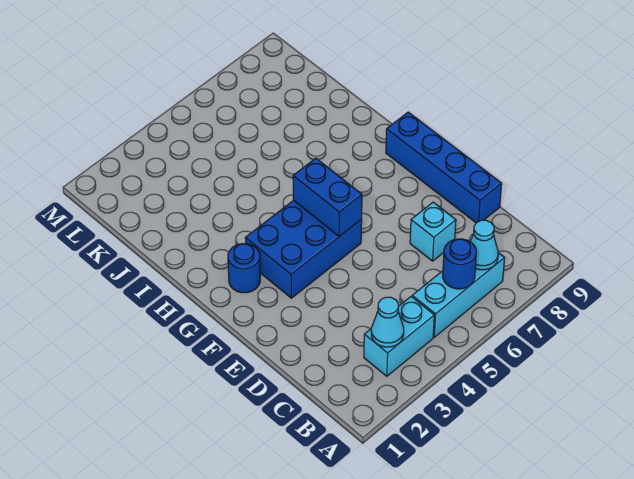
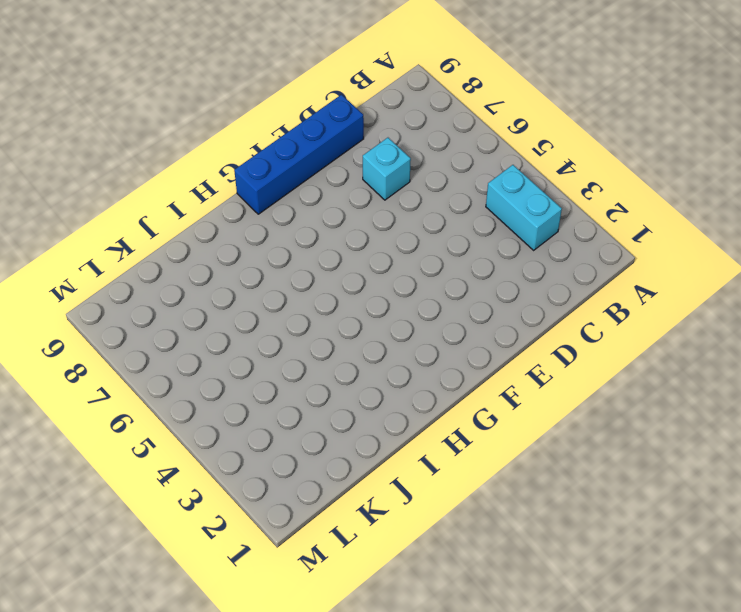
none -> cyan 1x3 brick [412,253,505,337]
none -> blue 2x3 brick [245,200,362,298]

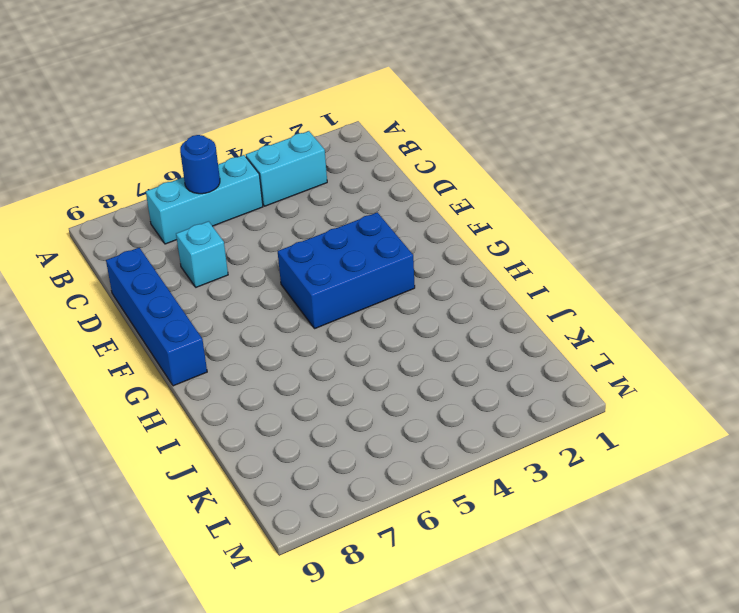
none -> blue 1x1 round brick [228,244,260,293]
none -> cyan 1x1 cone [371,297,404,347]

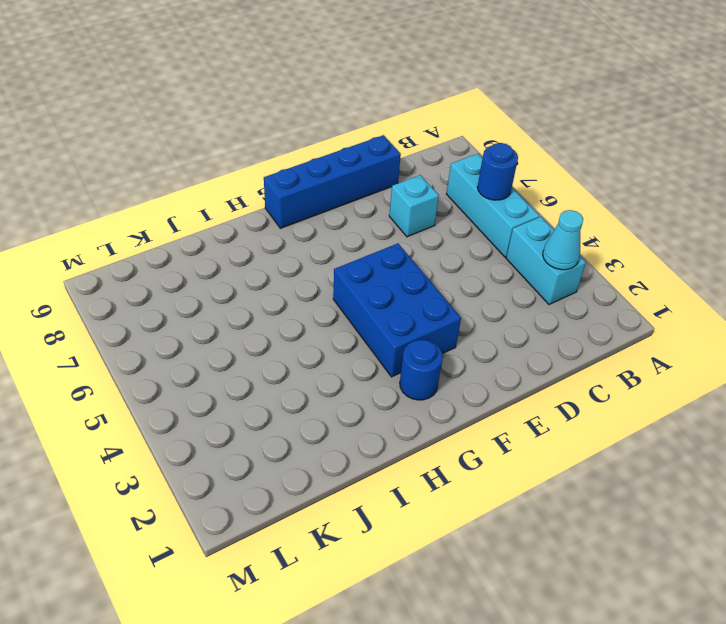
none -> cyan 1x1 cone [470,220,498,270]
none -> blue 1x2 brick [293,158,362,236]

